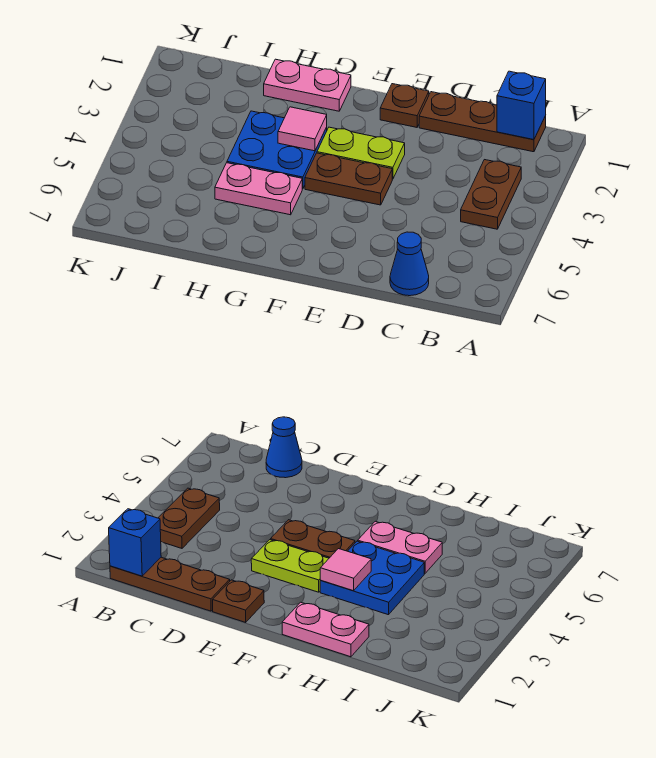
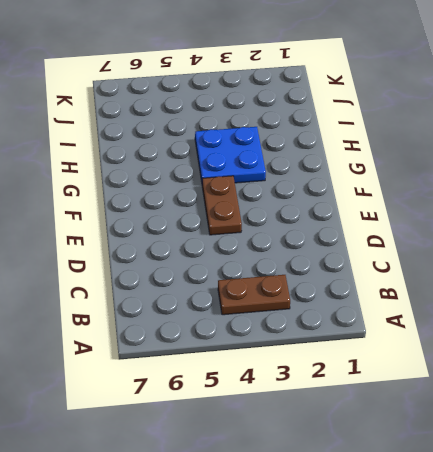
none -> brown 1x3 plate [419,92,546,152]
none -> blue 1x1 cone [390,232,429,296]

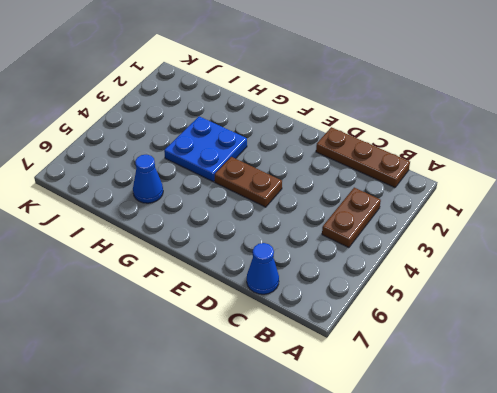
blue 1x1 cone [133,155,163,203] -> none
none -> brown 1x1 plate [380,84,429,127]
none -> lime 1x2 plate [317,127,405,179]

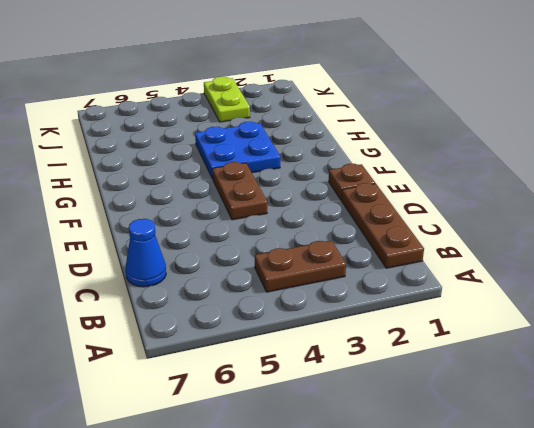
lime 1x2 plate [204,77,250,122] -> lime 1x2 plate moved to [317,127,405,179]
none -> pink 1x2 plate [264,59,351,111]
none -> pink 1x2 plate [215,163,302,215]

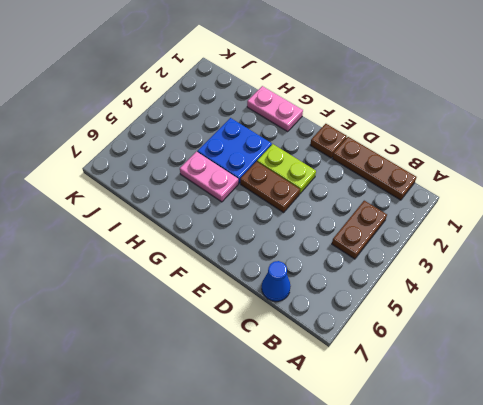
none -> blue 1x1 brick [497,71,546,140]
none -> pink 1x1 tile [278,107,327,151]

